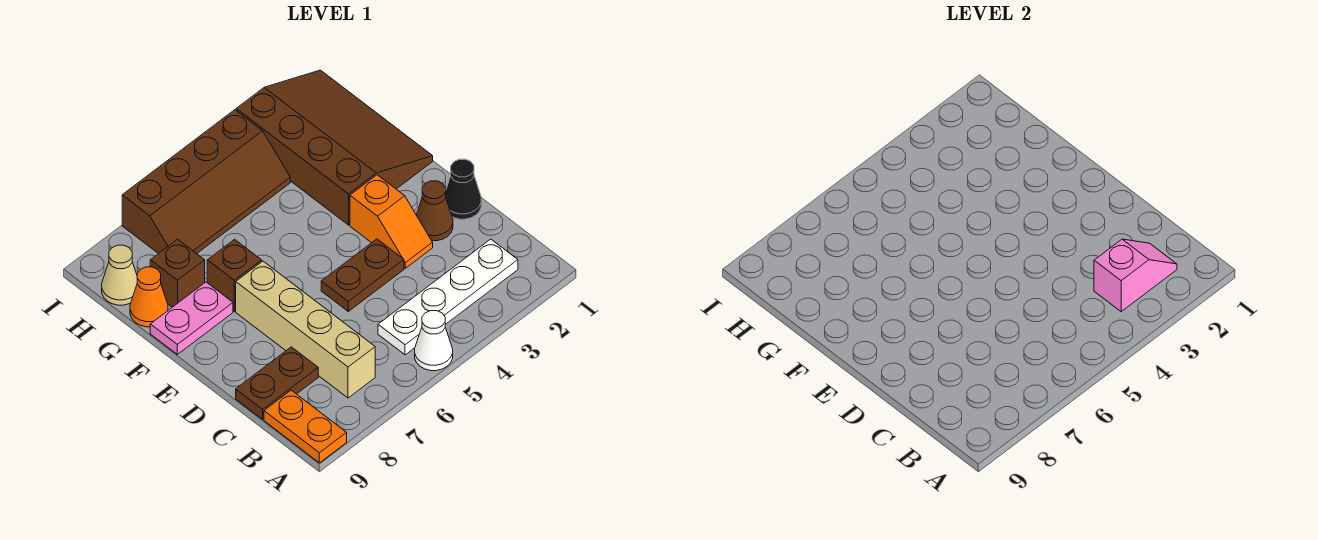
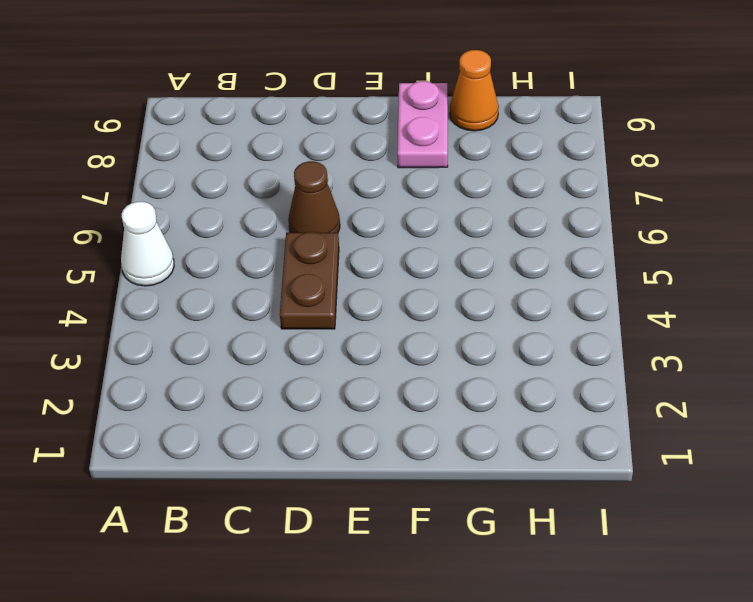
brown 1x1 cone [288,161,340,233] -> brown 1x1 cone moved to [416,181,453,241]
none -> orange 1x2 plate [264,390,347,463]
none -> white 1x4 plate [378,239,518,355]
none -> tan 1x4 brick [236,261,375,398]

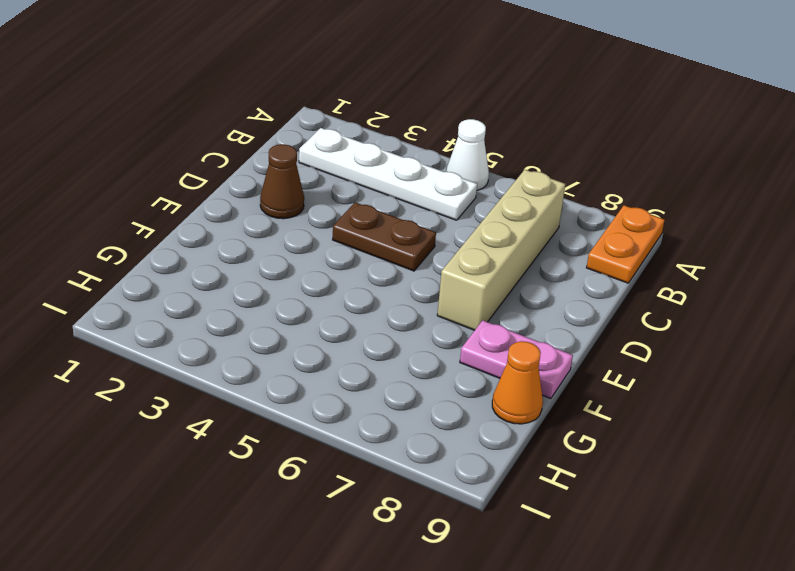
none -> brown 1x2 plate [236,347,318,419]
none -> black 1x1 cone [446,159,481,219]
none -> orange 1x2 slope [350,175,433,268]

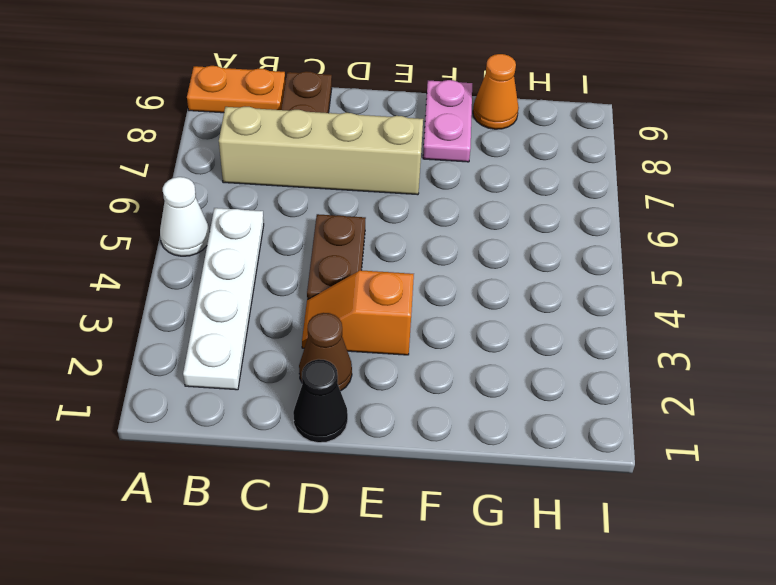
none -> brown 3x4 slope [236,70,433,225]
none -> brown 1x1 brick [207,239,262,311]
none -> brown 1x1 brick [150,239,205,307]

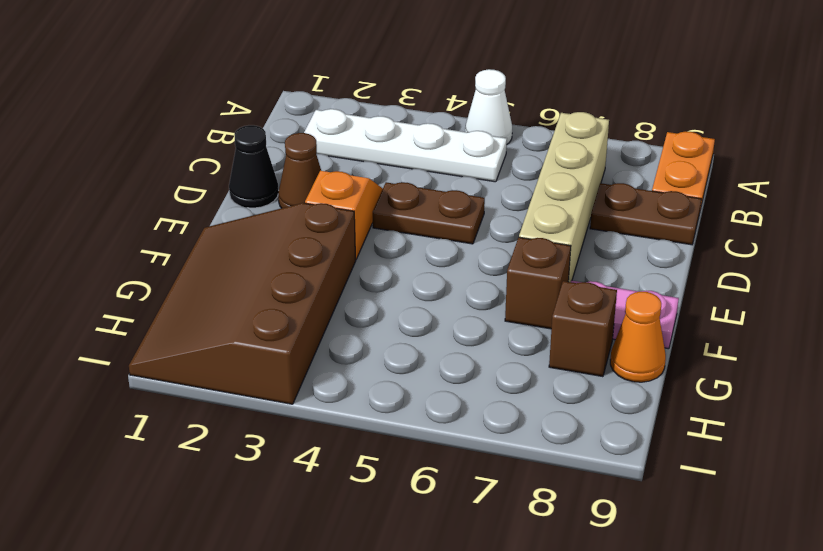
none -> brown 2x4 slope [122,110,290,254]
none -> tan 1x1 cone [102,245,137,305]
none -> pink 1x2 slope [1094,239,1177,312]

